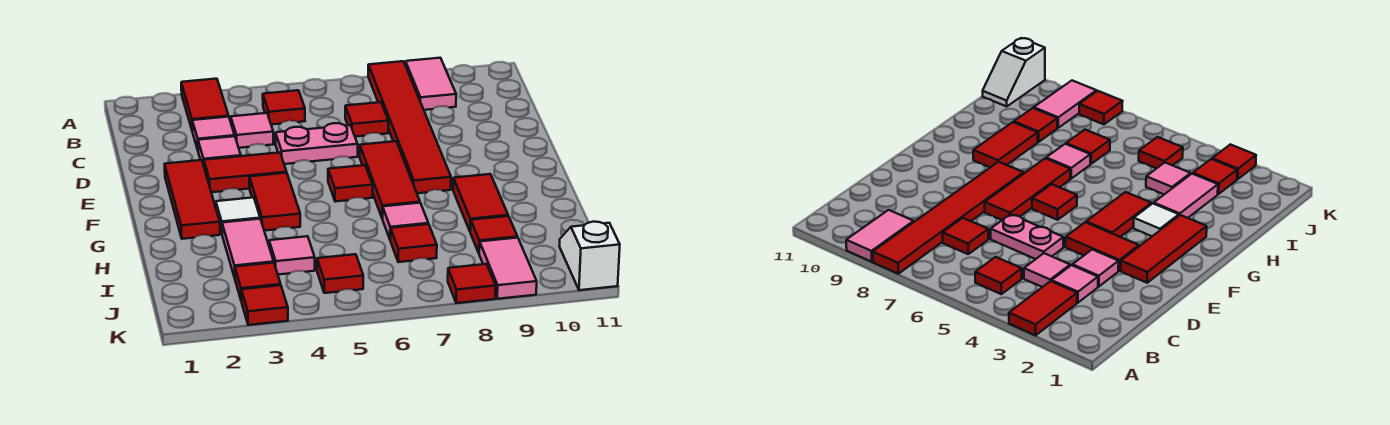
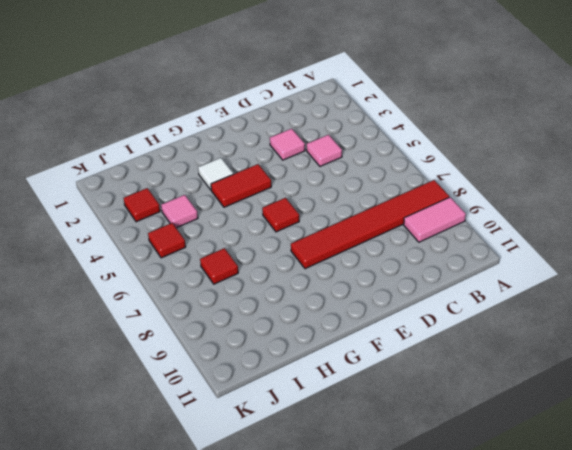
none -> red 1x2 tile [181,79,229,132]
none -> red 1x1 tile [263,90,305,125]
none -> pink 1x1 tile [192,117,235,150]

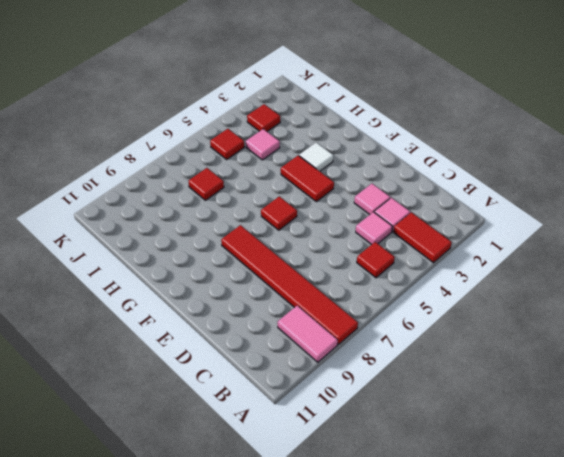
none -> red 1x1 tile [345,102,388,137]
none -> pink 1x2 plate [276,123,358,164]
none -> red 1x3 tile [165,160,220,239]

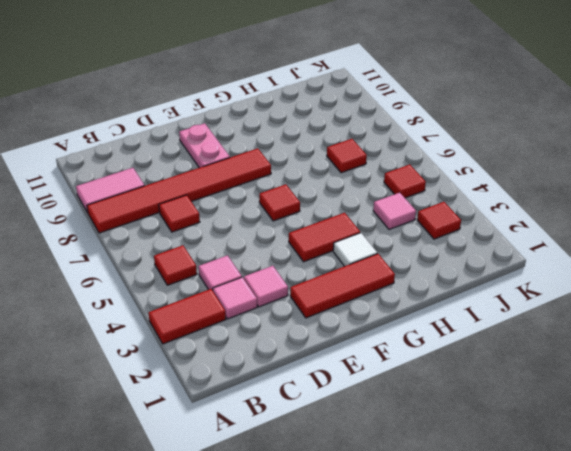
pink 1x2 plate [179,123,230,168] -> pink 1x2 plate moved to [276,123,358,164]
none -> red 1x2 tile [204,152,287,192]
none -> red 1x3 tile [360,141,420,218]
none -> red 1x2 tile [453,174,508,231]

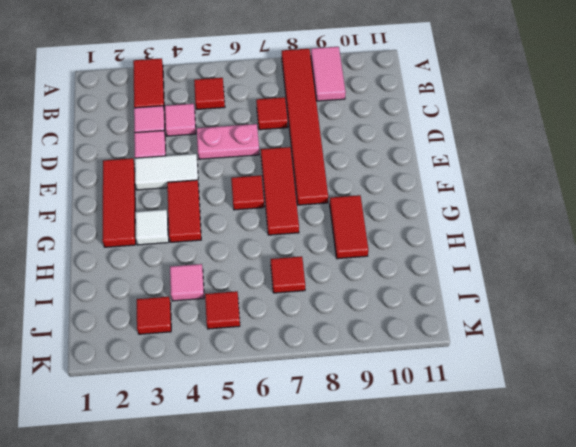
white 1x2 tile [135,154,199,190] -> red 1x2 tile [204,152,287,192]
none -> pink 1x2 tile [222,219,274,278]
none -> pink 1x1 tile [382,203,428,239]
none -> red 1x1 tile [470,216,518,253]

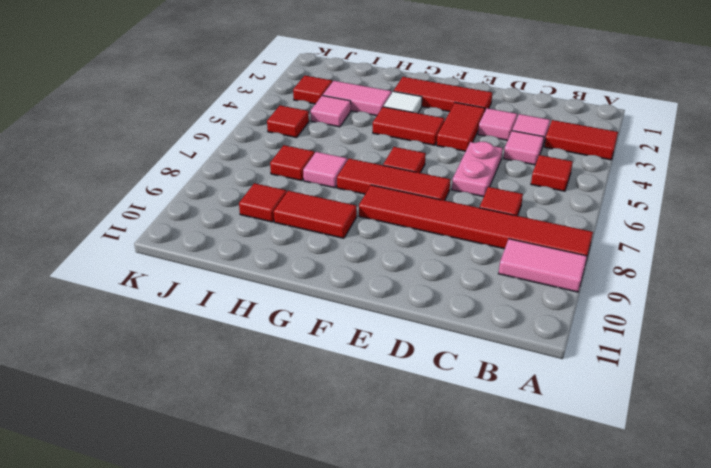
none -> pink 1x2 tile [479,238,537,299]
none -> white 1x2 slope [559,222,620,290]
none -> red 1x1 tile [241,285,288,325]

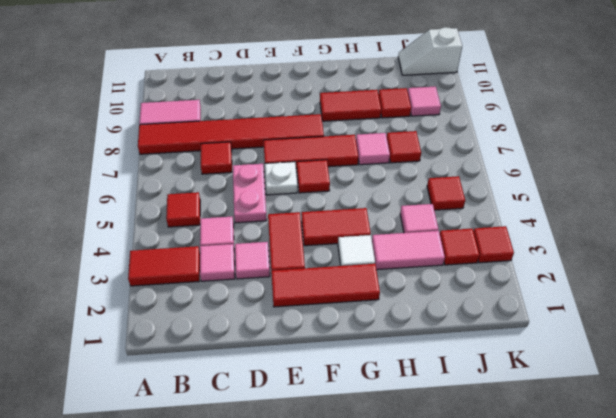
white 1x1 plate [265,162,297,195] -> none
pink 1x1 tile [408,87,441,116] -> pink 1x2 tile [479,238,537,299]
none -> red 1x1 tile [448,264,496,303]

